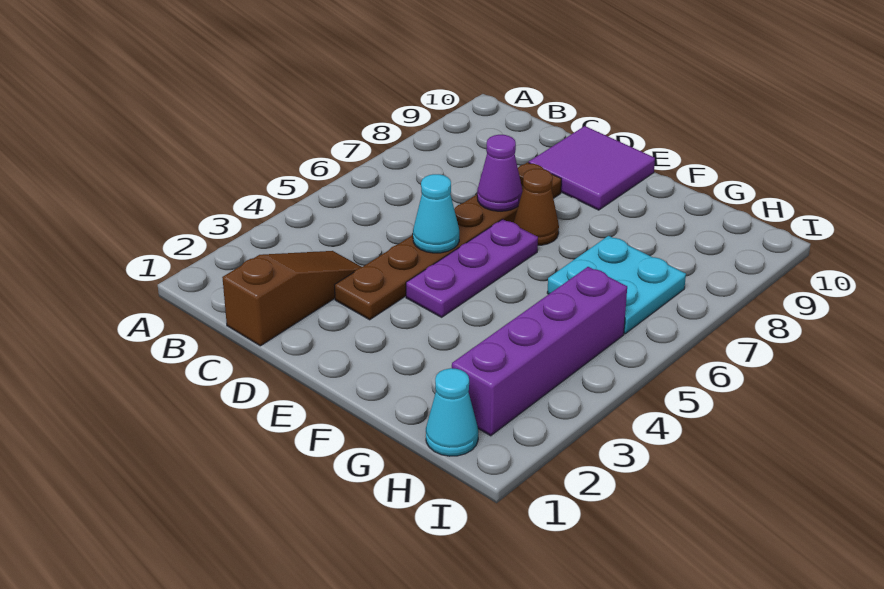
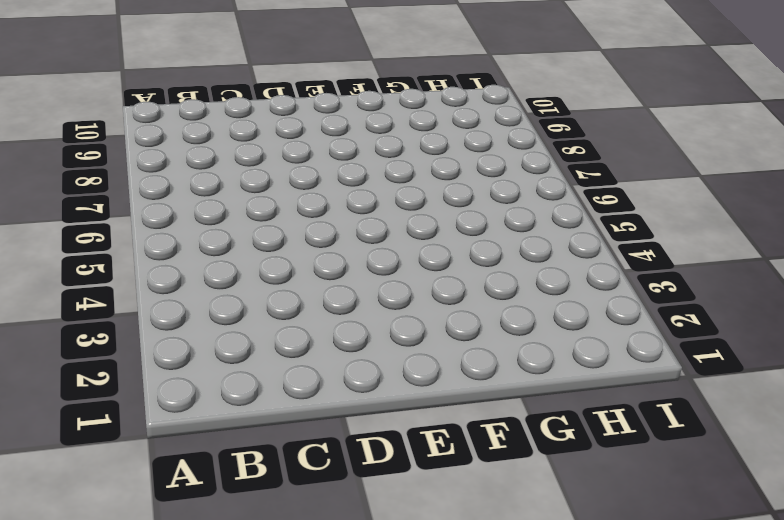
none -> brown 1x3 slope [222,251,361,346]
none -> brown 1x6 plate [335,162,561,320]

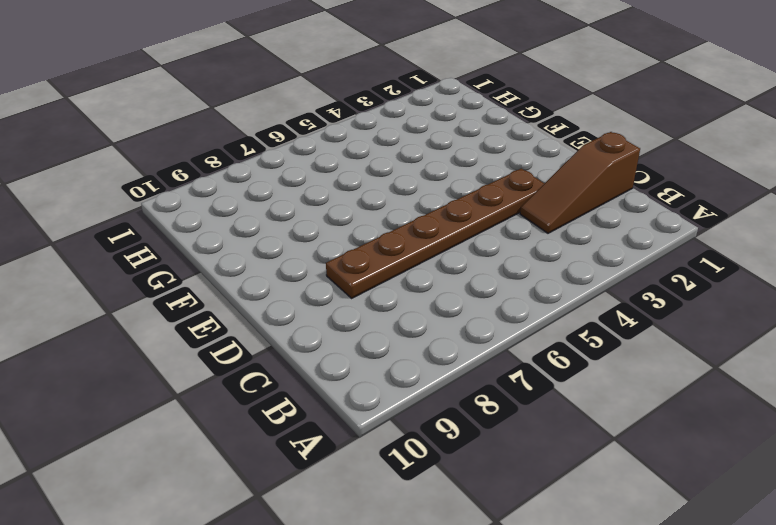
none -> purple 2x2 tile [529,126,655,210]
none -> purple 1x3 plate [406,219,538,317]

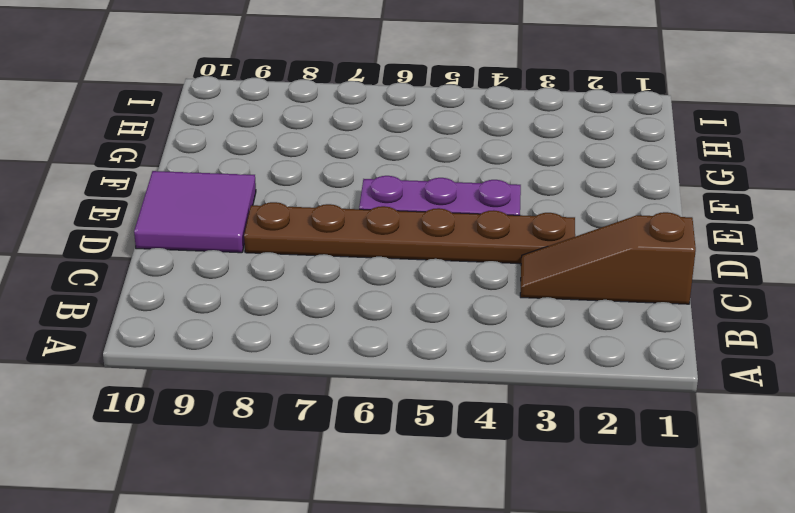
none -> brown 1x1 cone [514,169,559,245]
none -> cyan 2x2 plate [547,236,686,334]

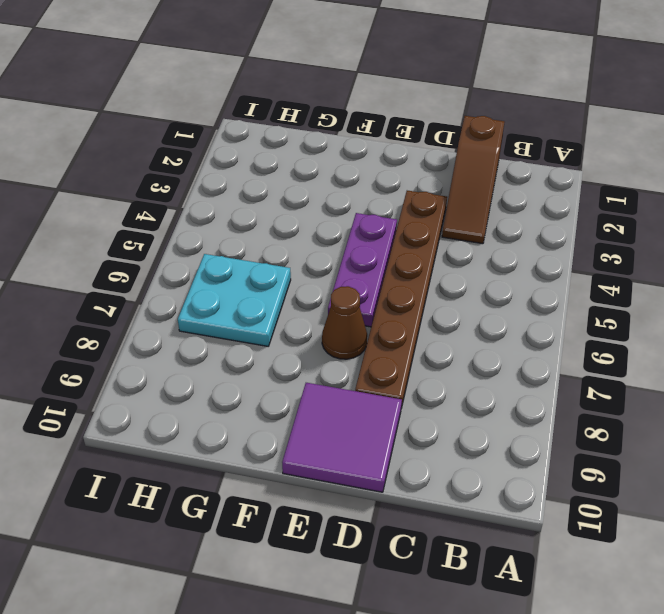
none -> cyan 1x1 cone [426,368,478,456]
none -> purple 1x4 brick [452,267,627,436]

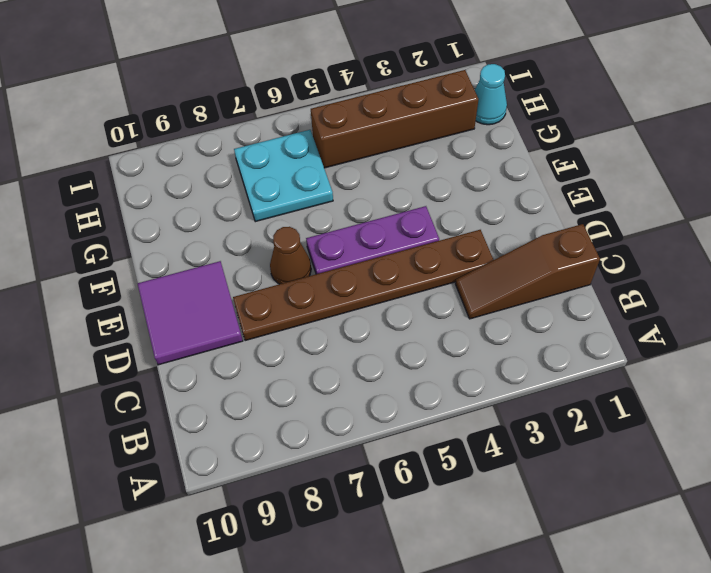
brown 1x4 brick [311,70,479,168] -> purple 1x4 brick [452,267,627,436]
none -> cyan 1x1 cone [413,174,459,253]
none -> purple 1x1 cone [477,135,522,211]

